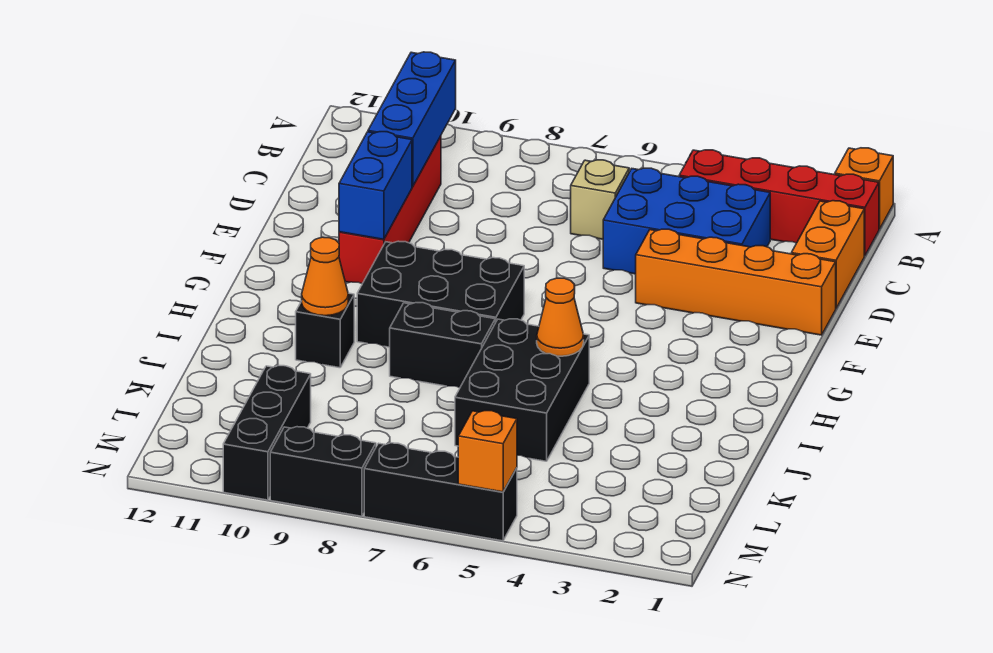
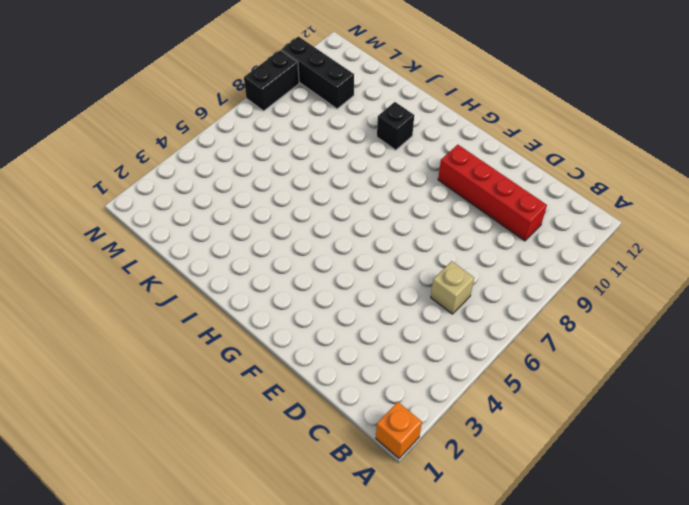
none -> red 1x4 brick [679,150,879,256]
none -> orange 1x2 brick [791,201,864,308]
none -> blue 2x3 brick [603,168,770,274]

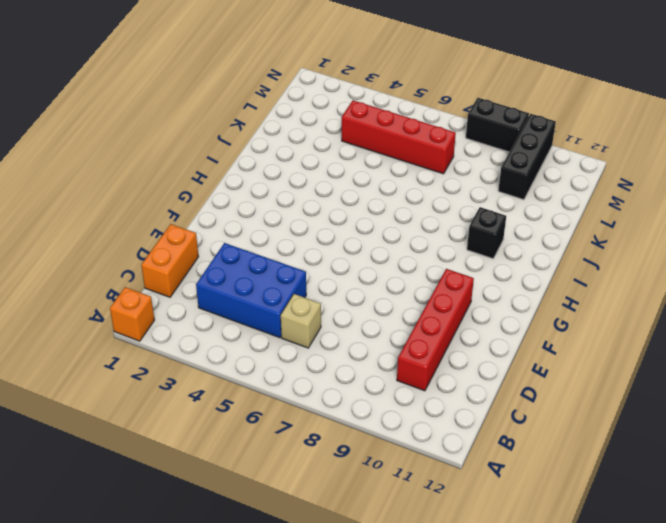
red 1x4 brick [342,100,456,174] -> red 1x4 brick moved to [679,150,879,256]
none -> orange 1x4 brick [636,229,836,335]
none -> black 2x3 brick [357,241,524,347]
none -> black 2x3 brick [455,319,589,461]

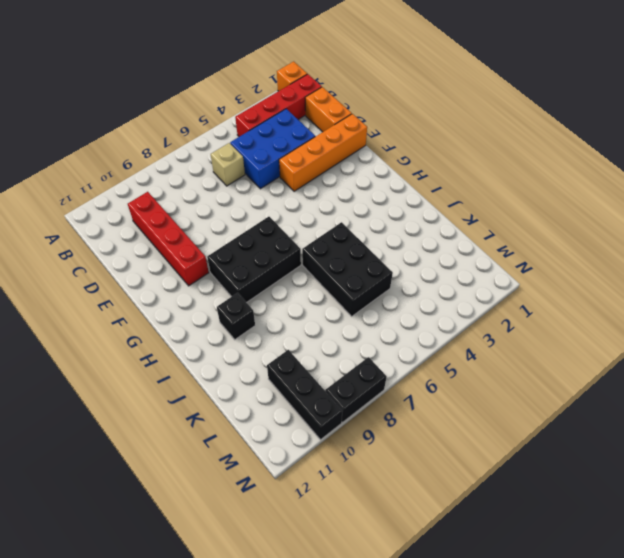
none -> black 1x2 brick [390,303,495,387]
none -> black 1x3 brick [364,443,517,541]
none -> blue 1x3 brick [368,52,456,187]

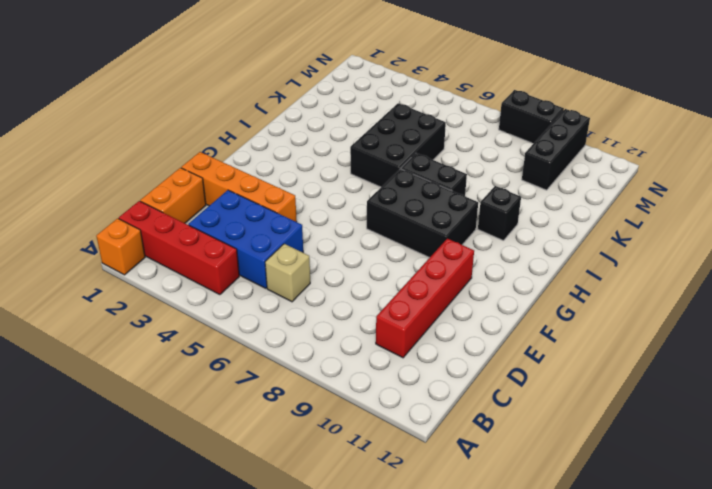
none -> black 1x3 brick [364,443,517,541]
none -> blue 1x3 brick [368,52,456,187]
none -> blue 1x2 brick [339,132,412,239]

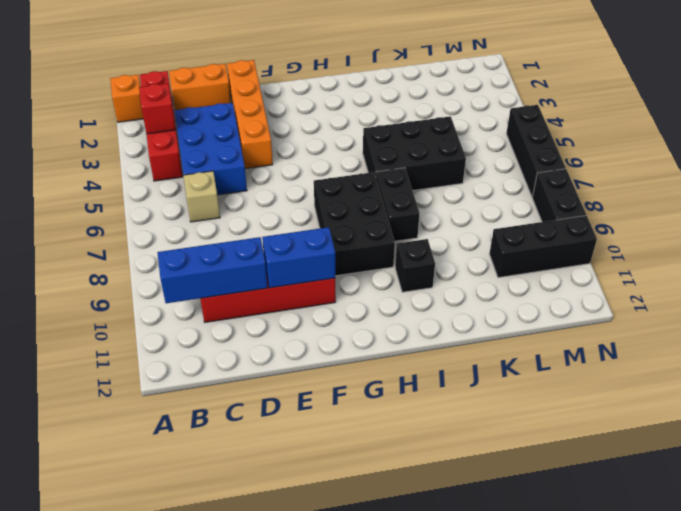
red 1x1 brick [139,84,176,134] -> none
none -> orange 1x1 cone [537,278,584,356]
none -> orange 1x1 cone [302,237,348,316]
none -> orange 1x1 brick [458,411,517,492]

